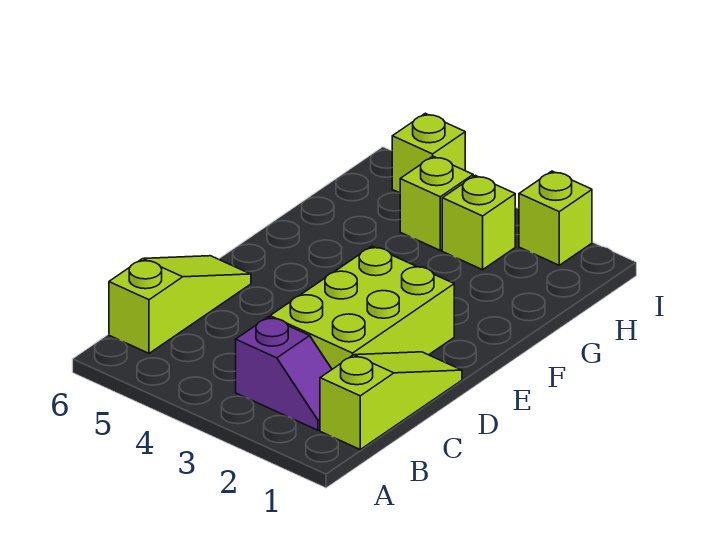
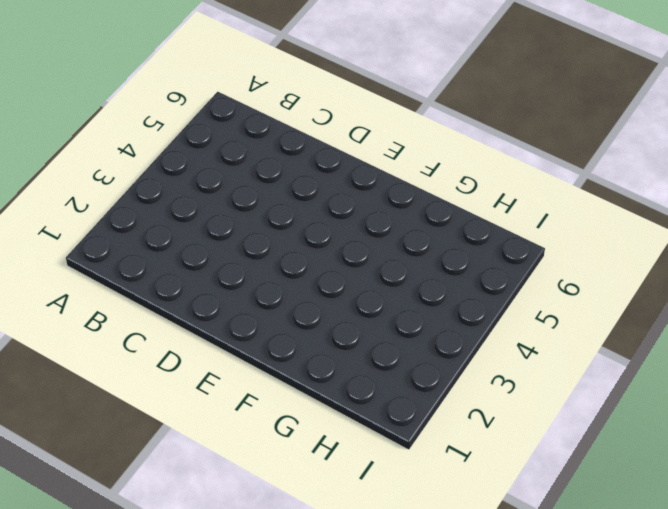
none -> lime 1x3 slope [320,352,462,449]
none -> purple 1x2 slope [236,317,332,430]

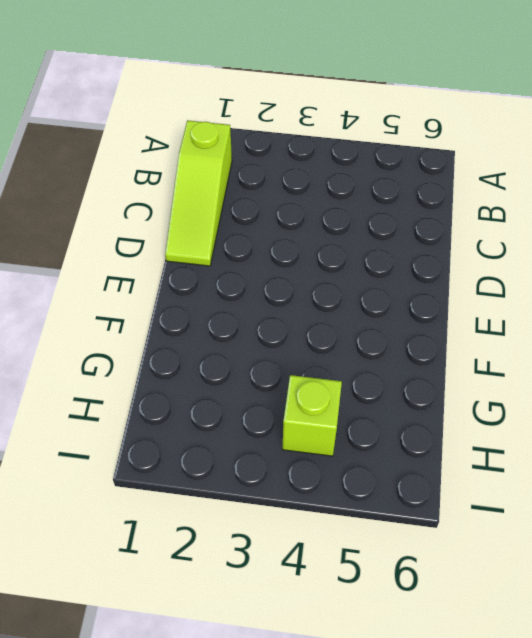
none -> purple 1x2 slope [236,317,332,430]
none -> lime 1x3 slope [109,256,251,353]

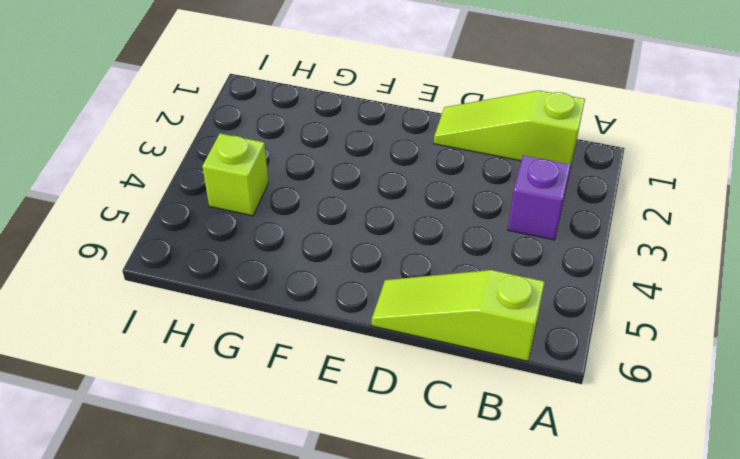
none -> lime 2x3 brick [270,246,454,369]
none -> lime 1x1 brick [442,175,515,270]

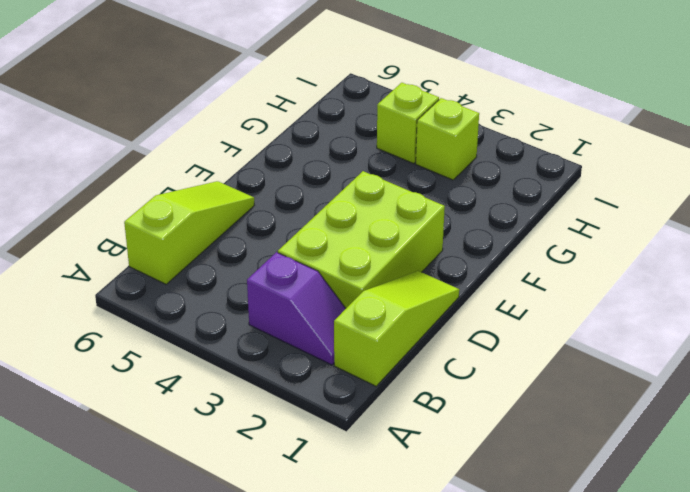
none -> lime 1x1 brick [519,171,592,265]
none -> lime 1x1 brick [392,113,465,193]

